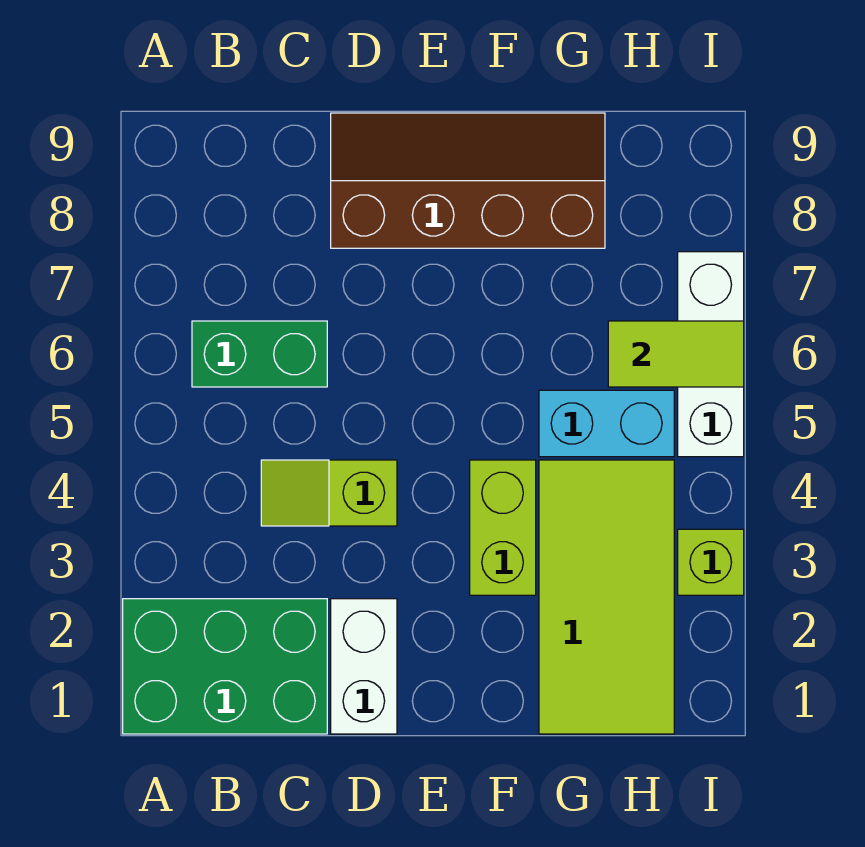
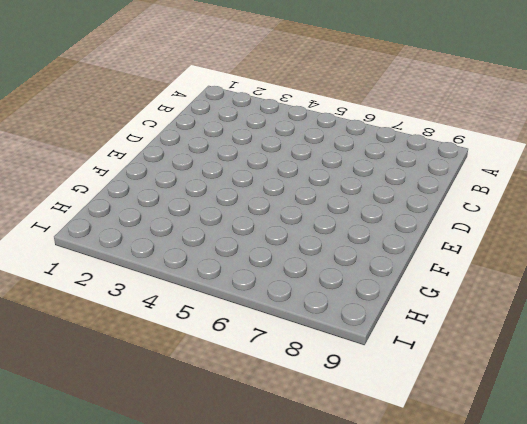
none -> green 2x3 brick [123,599,327,734]
none -> green 1x2 brick [192,321,327,387]

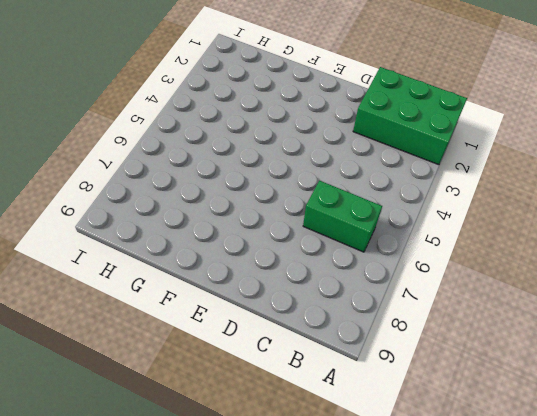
none -> lime 1x2 slope [261,460,397,526]
none -> white 1x2 brick [331,599,397,734]

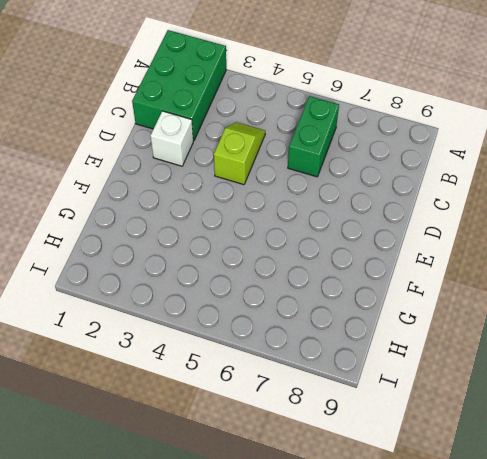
white 1x1 brick [151,111,193,166] -> white 1x2 brick [331,599,397,734]
none -> brown 2x4 slope [331,113,605,248]
none -> lime 1x2 brick [470,460,536,595]

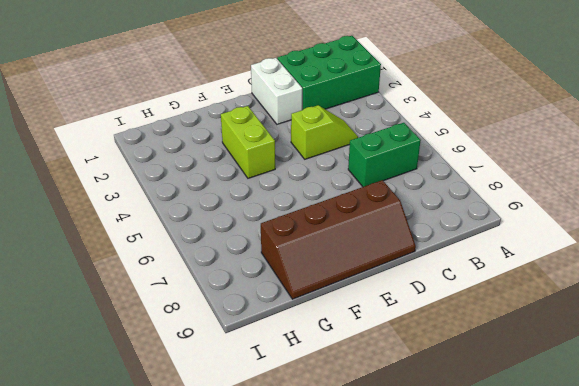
none -> lime 2x4 tile [539,460,674,734]
none -> cyan 1x2 brick [539,390,674,457]

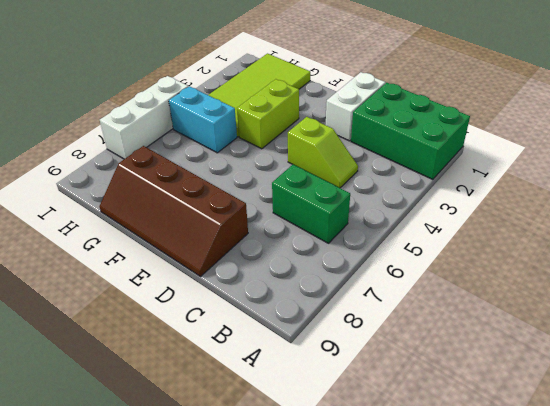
none -> lime 1x1 brick [678,529,744,595]
none -> lime 1x2 tile [608,321,744,387]

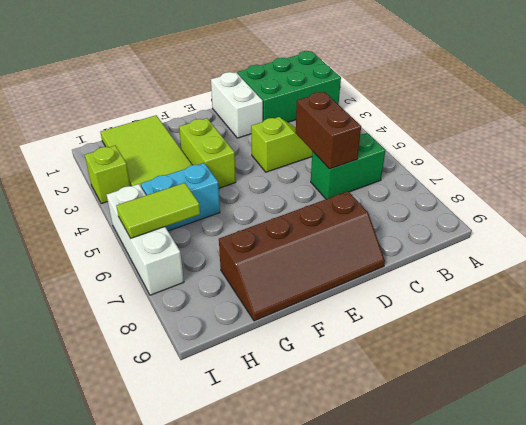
brown 1x2 brick [296,92,361,169] -> none

